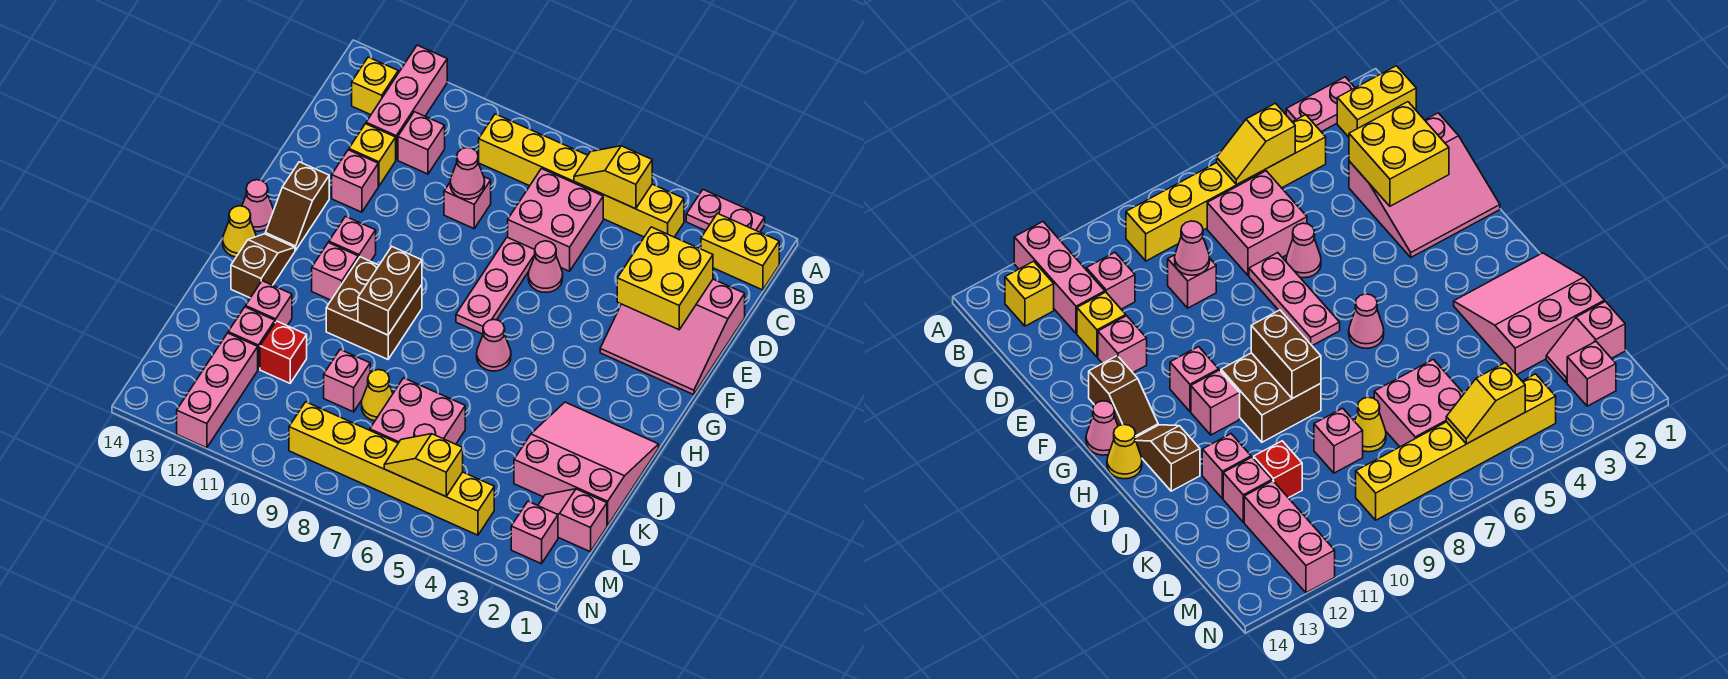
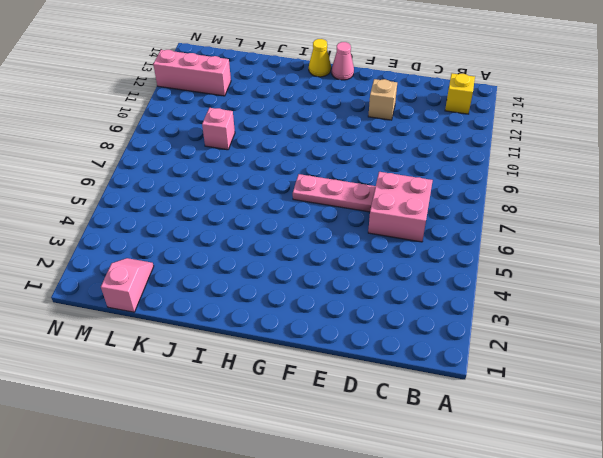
tan 1x1 brick [368,79,397,120] -> pink 1x1 brick [332,150,378,212]
none -> pink 1x2 plate [686,190,765,232]
none -> pink 1x3 brick [366,45,447,160]
none -> yellow 1x2 brick [701,213,779,290]
none -> yellow 1x6 brick [479,114,684,237]

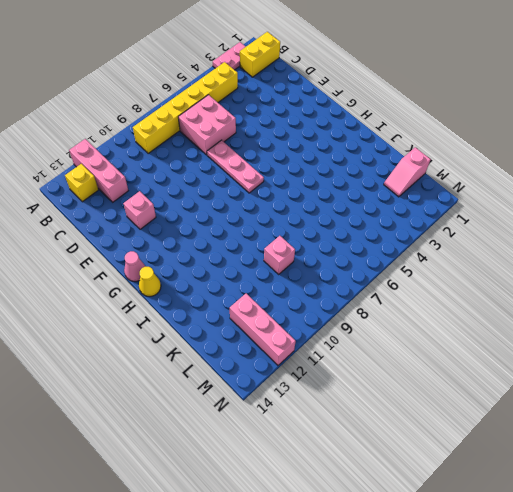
none -> pink 1x1 brick [398,112,445,174]
none -> pink 3x3 slope [600,279,745,395]
none -> pink 1x1 brick [444,177,491,229]
none -> yellow 1x1 brick [349,124,396,186]

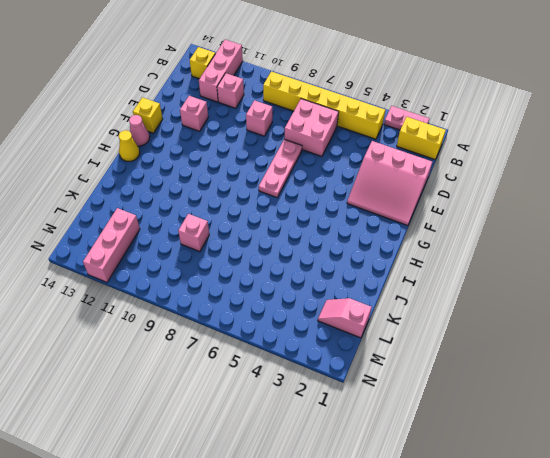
yellow 1x1 brick [133,97,163,133] -> yellow 1x1 brick moved to [349,124,396,186]
none -> pink 1x1 cone [528,241,563,293]
none -> brown 1x2 slope [265,162,329,250]
none -> pink 1x1 brick [329,216,376,261]
none -> pink 1x1 cone [477,319,511,371]

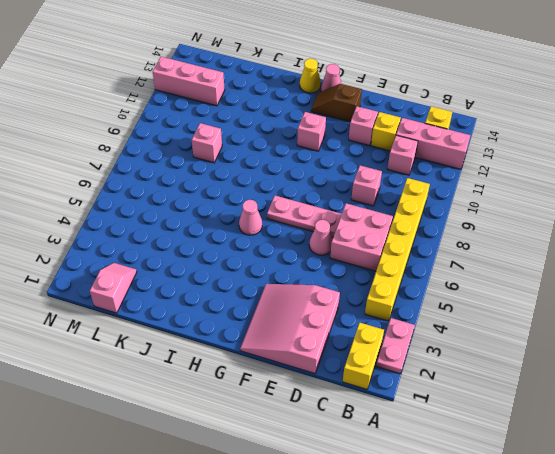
none -> brown 2x2 brick [326,257,422,359]
none -> pink 1x1 brick [312,243,358,300]
none -> brown 1x2 slope [231,234,295,298]
none -> pink 3x3 slope [514,402,659,525]

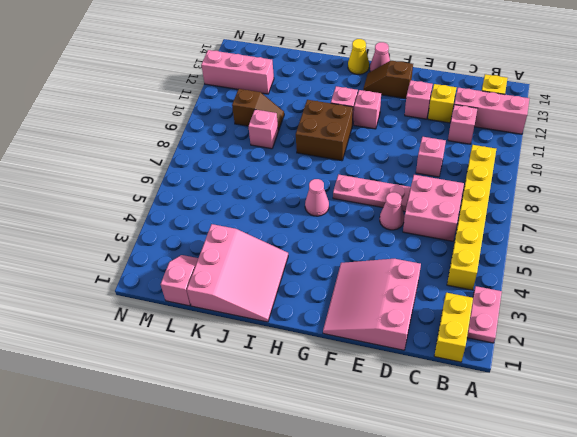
brown 1x2 slope [232,89,284,131] -> brown 1x2 slope moved to [231,234,295,298]
none -> pink 1x1 brick [246,281,292,325]
none -> pink 2x2 brick [370,378,465,444]
none -> yellow 1x1 cone [362,370,393,421]
none -> red 1x1 brick [260,321,307,383]

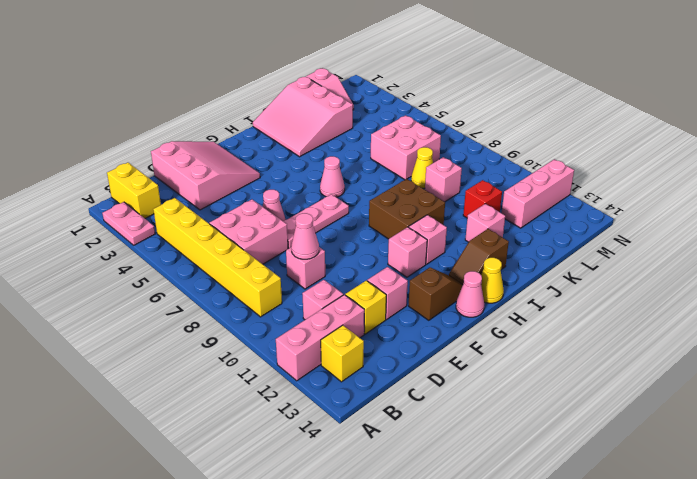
none -> pink 1x1 brick [228,307,275,369]
none -> pink 1x1 brick [511,501,558,564]
none -> yellow 1x6 brick [289,402,494,535]
none -> yellow 1x2 slope [574,146,652,209]

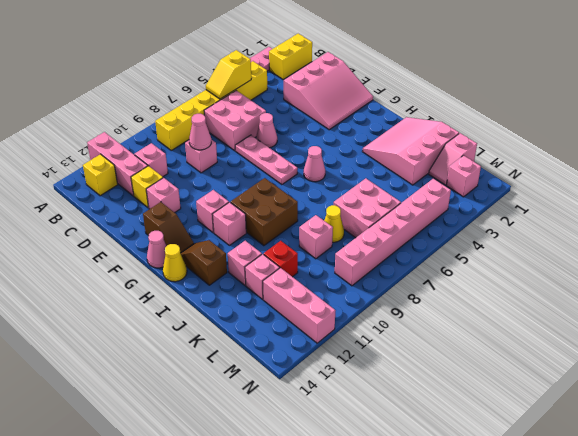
pink 1x6 brick [335,179,451,286] -> yellow 1x6 brick [289,402,494,535]
none -> yellow 2x2 brick [617,227,713,330]
none -> brown 1x2 brick [358,247,422,335]
none -> yellow 1x2 slope [384,434,463,497]

